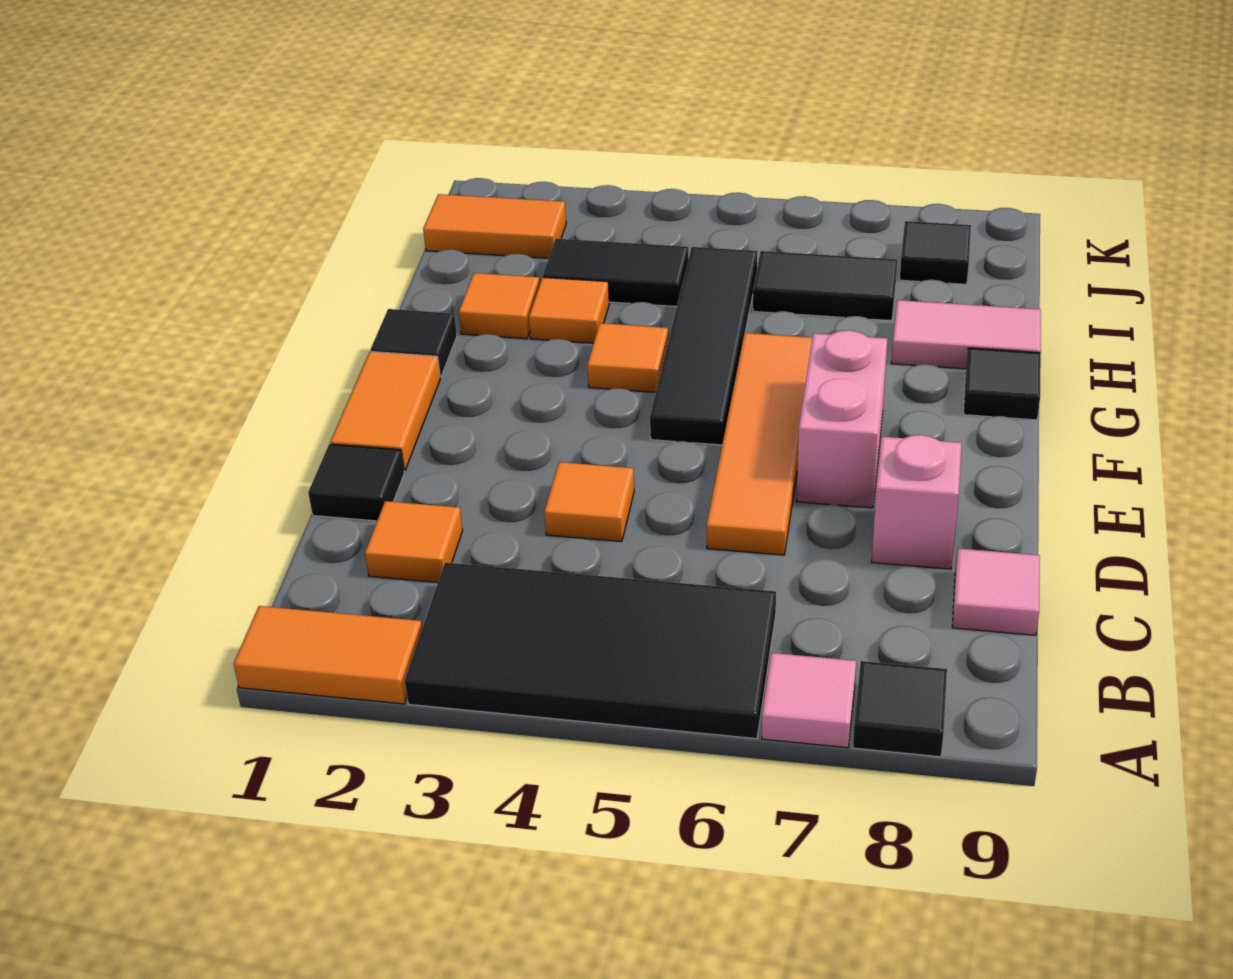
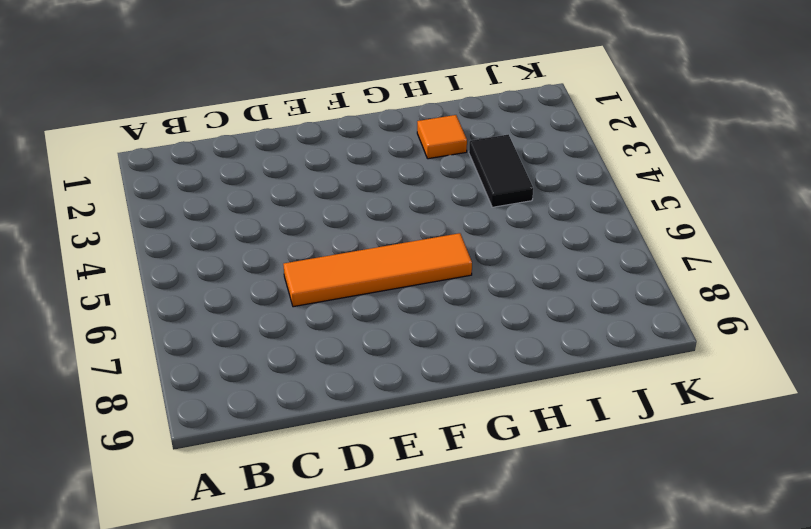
none -> orange 1x2 tile [233,606,422,704]
none -> black 2x4 tile [405,563,776,739]
none -> pink 1x1 tile [762,653,856,748]

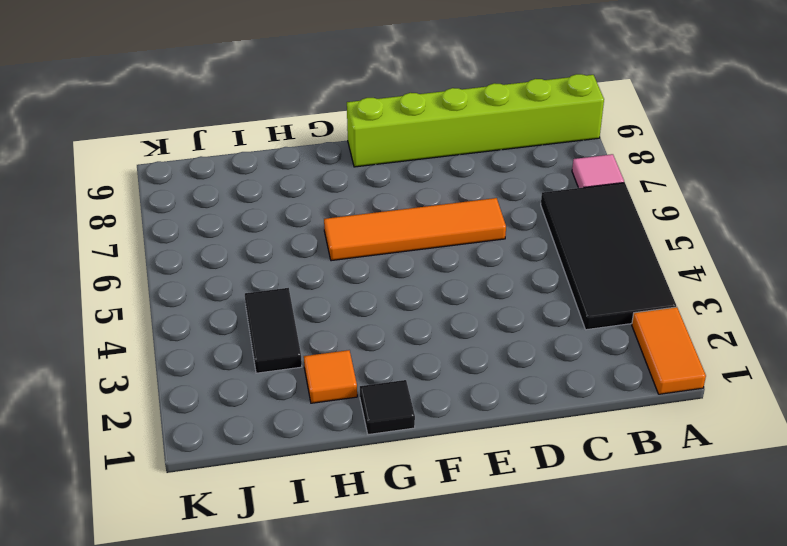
lime 1x6 brick [347,74,604,167] -> pink 1x1 tile [952,548,1040,635]
none -> black 1x1 tile [853,661,947,757]
none -> orange 1x1 tile [365,501,463,582]
none -> black 1x1 tile [308,444,404,521]

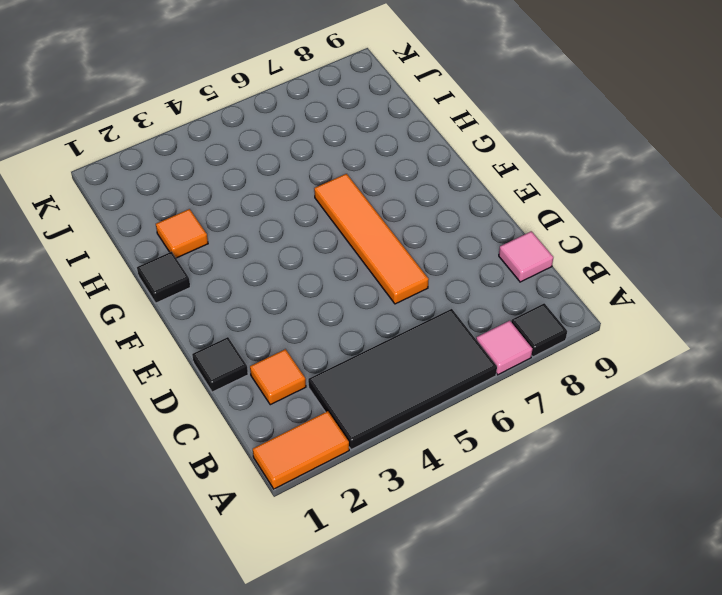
none -> orange 1x1 tile [544,462,634,542]
none -> pink 1x1 brick [871,435,962,569]
none -> orange 1x2 tile [330,351,440,471]

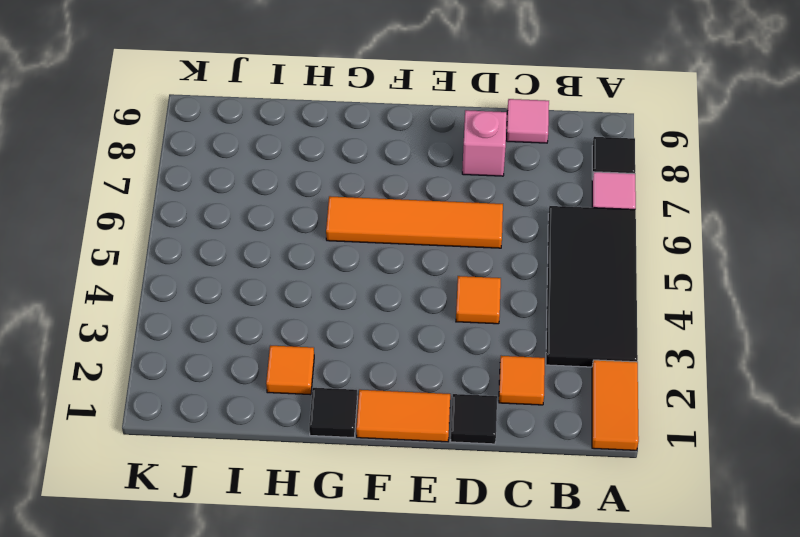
none -> pink 1x2 brick [796,330,887,508]
none -> black 1x4 tile [650,247,757,445]
none -> orange 1x1 tile [587,323,668,392]

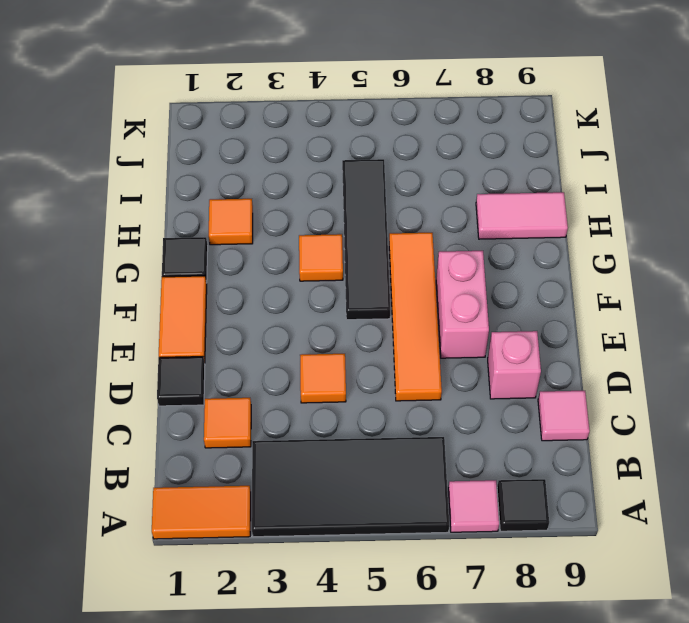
none -> black 1x1 tile [964,348,1041,420]
none -> orange 1x1 tile [529,277,609,343]
none -> black 1x2 tile [543,239,688,307]

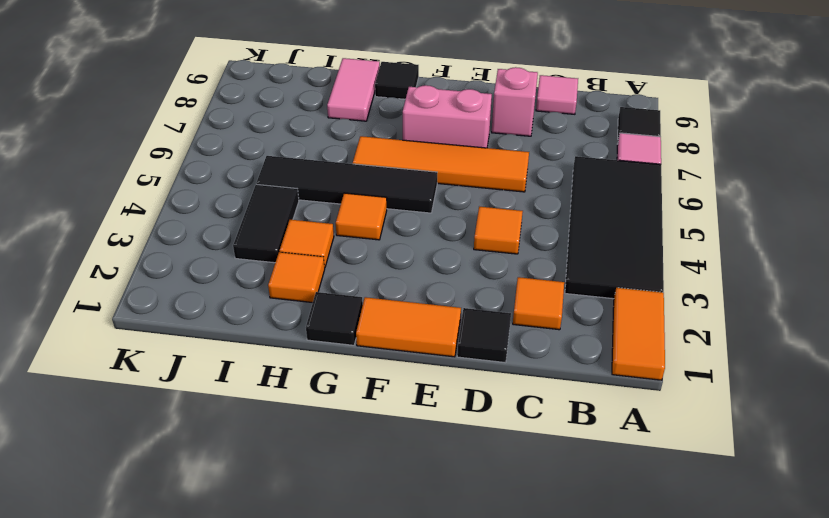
none -> black 1x2 tile [753,251,897,321]
none -> orange 1x2 tile [423,194,566,258]
none -> black 1x1 tile [900,221,971,284]

